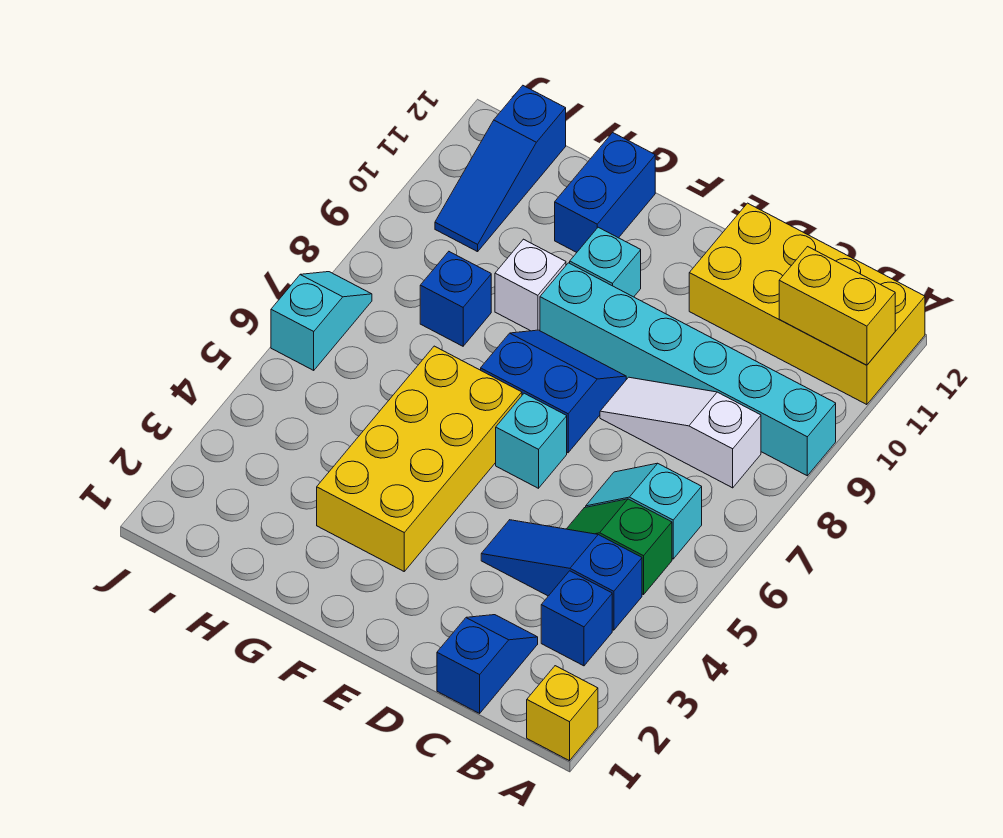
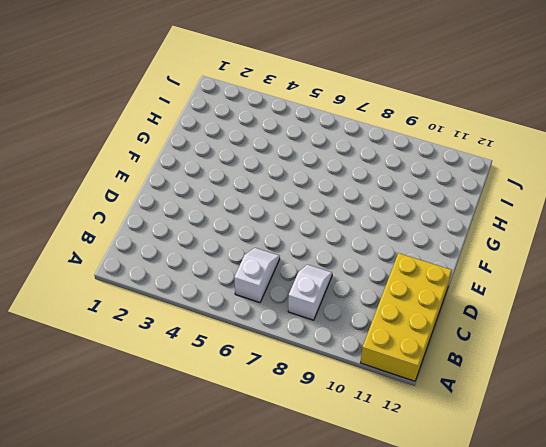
white 1x2 slope [234,248,280,303] -> cyan 1x2 slope [586,463,702,559]
white 1x2 slope [288,265,332,320] -> white 1x3 slope [600,377,761,488]
none -> yellow 1x1 brick [527,666,598,761]
none -> cyan 1x6 brick [540,263,836,476]
none -> blue 1x1 brick [541,571,612,666]

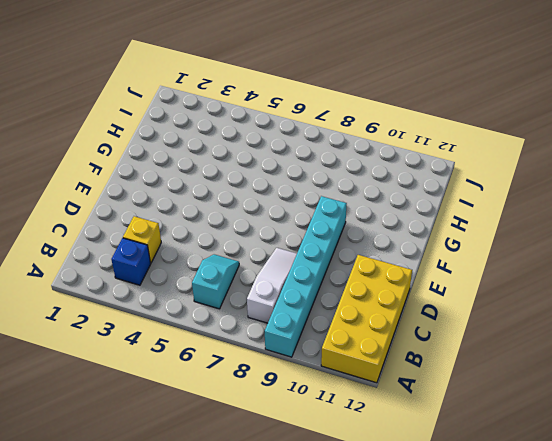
yellow 1x1 brick [123,216,161,263] -> yellow 1x1 brick moved to [527,666,598,761]
none -> blue 1x3 slope [481,520,642,630]
none -> green 1x2 slope [567,499,672,595]
none -> blue 1x2 slope [437,615,538,713]

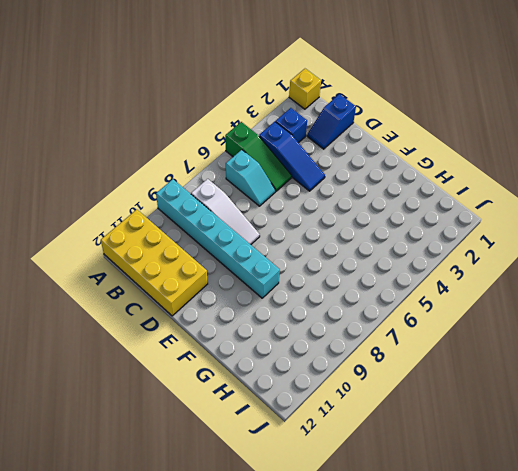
green 1x3 slope [225,122,292,191] -> green 1x2 slope [567,499,672,595]
none -> cyan 1x1 brick [496,393,567,488]
none -> blue 2x2 slope [481,330,626,453]
none -> yellow 2x4 brick [317,346,522,571]

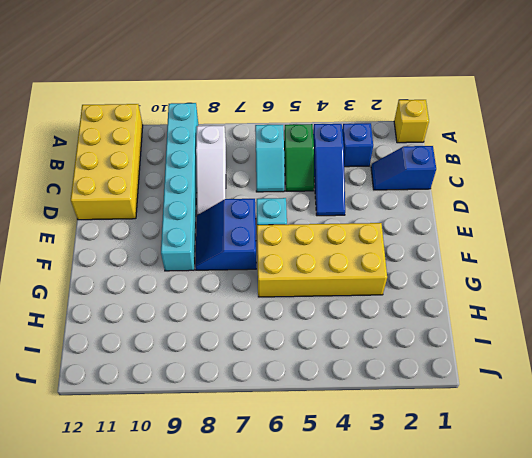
none -> cyan 1x1 brick [570,227,641,297]
none -> white 1x1 brick [495,239,566,331]
none -> blue 1x2 brick [555,133,655,252]

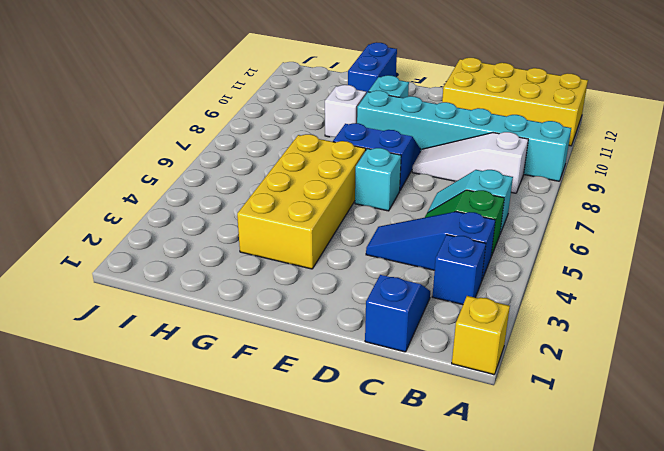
none -> blue 1x1 brick [420,252,491,346]
none -> blue 1x3 slope [435,86,566,252]
none -> cyan 1x2 slope [271,272,372,370]

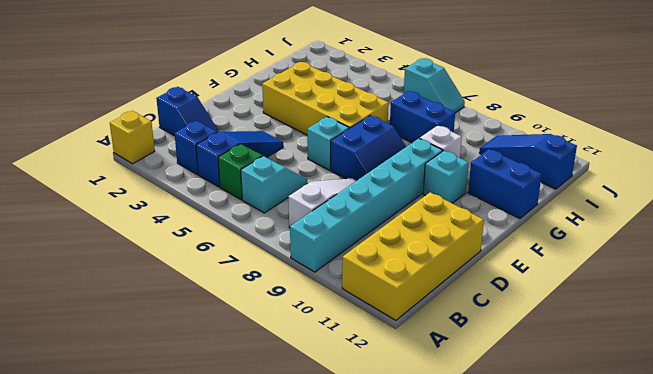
blue 1x2 brick [390,91,455,143] -> blue 1x1 brick [420,252,491,346]
none -> yellow 1x2 brick [779,247,895,365]

